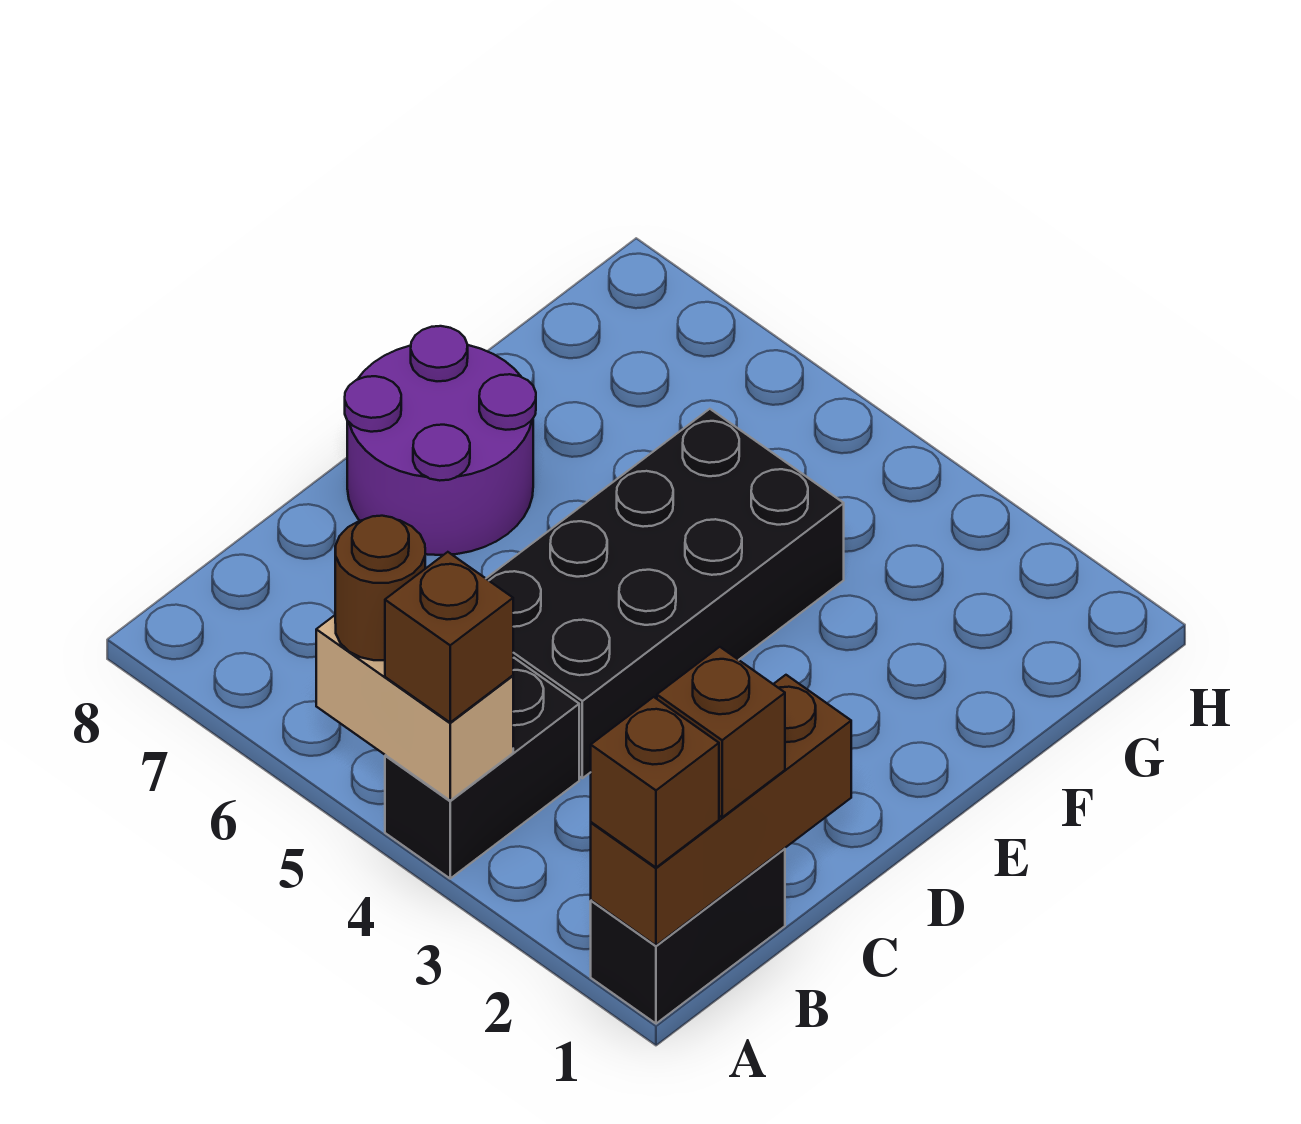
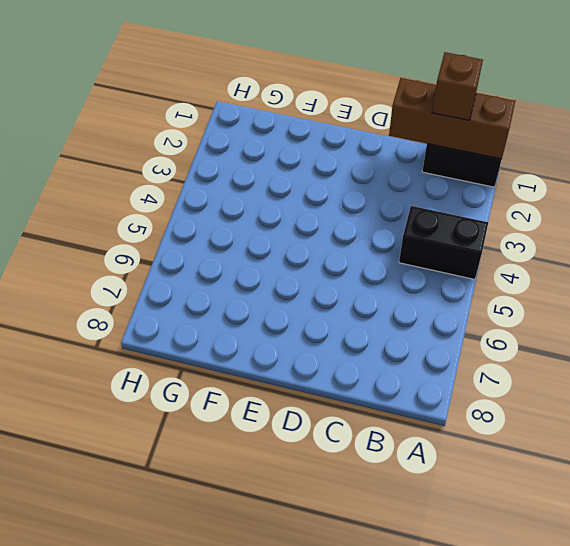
none -> black 2x4 brick [486,409,844,778]
none -> purple 2x2 round brick [345,326,536,555]

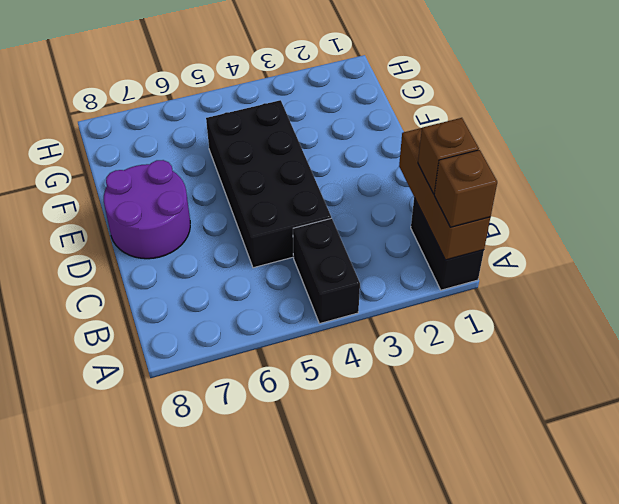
none -> tan 1x2 brick [316,615,513,800]
none -> brown 1x1 brick [385,552,513,722]

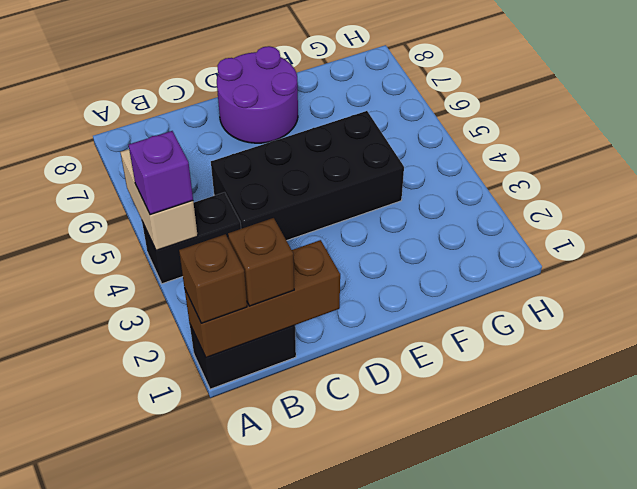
purple 1x1 brick [129,131,193,215] -> brown 1x1 brick [385,552,513,722]
none -> brown 1x1 round brick [335,516,425,660]

